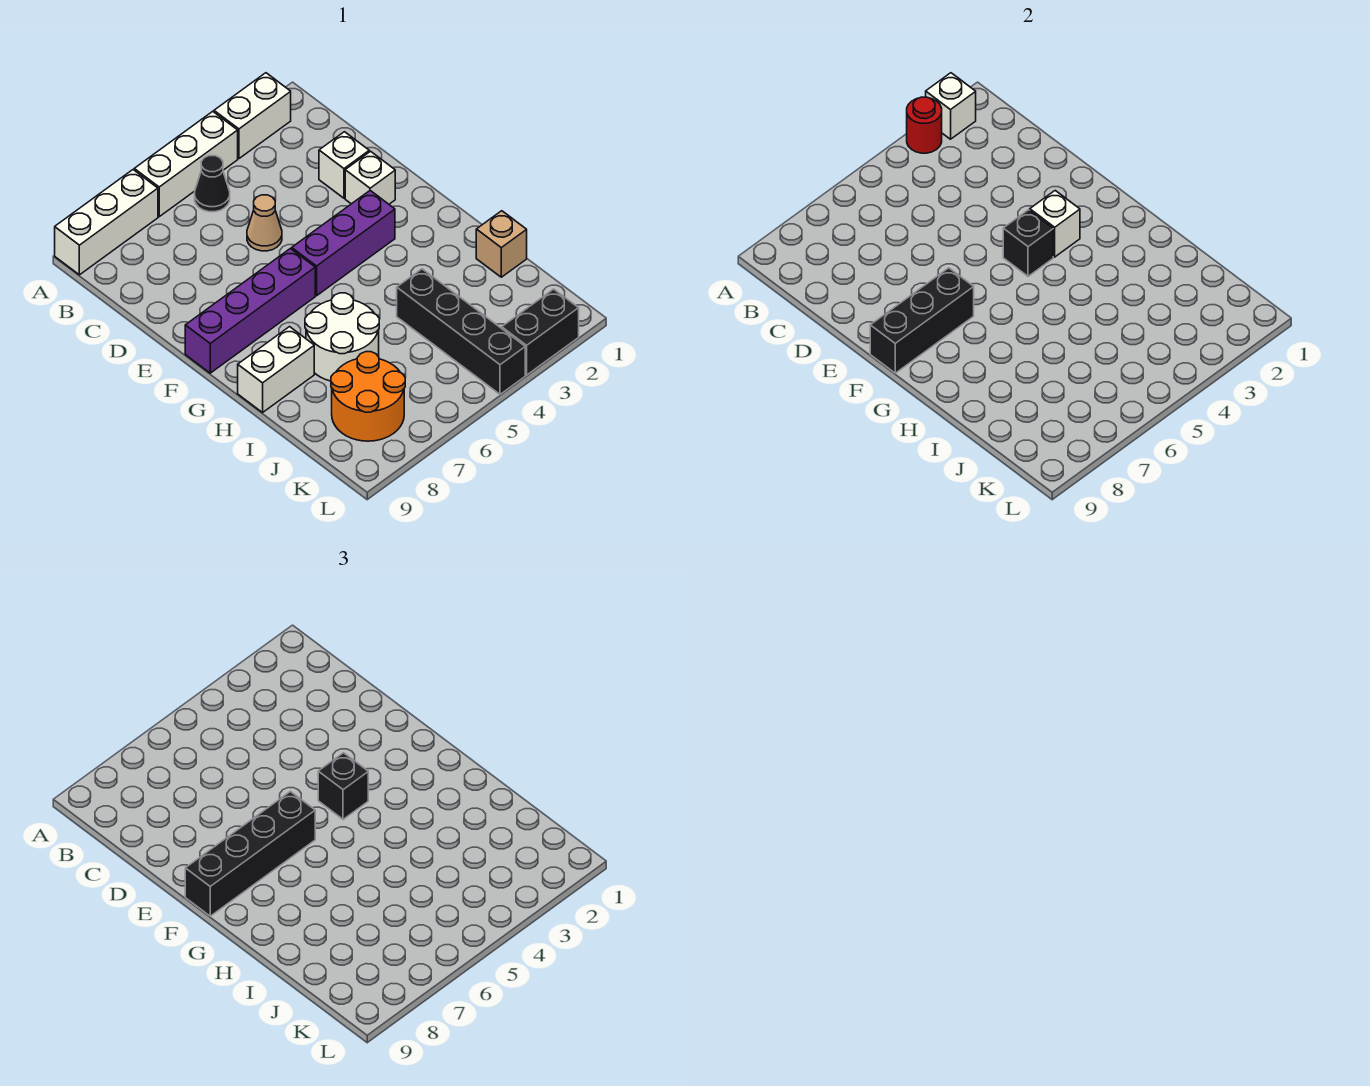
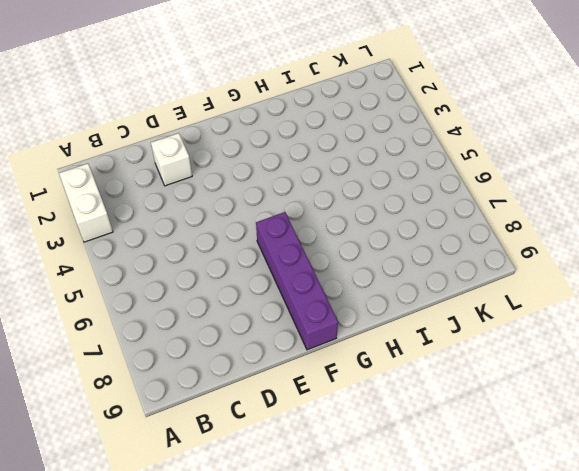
none -> white 1x3 brick [134,111,238,217]
none -> white 1x3 brick [55,170,158,275]
none -> black 1x1 cone [195,156,230,212]

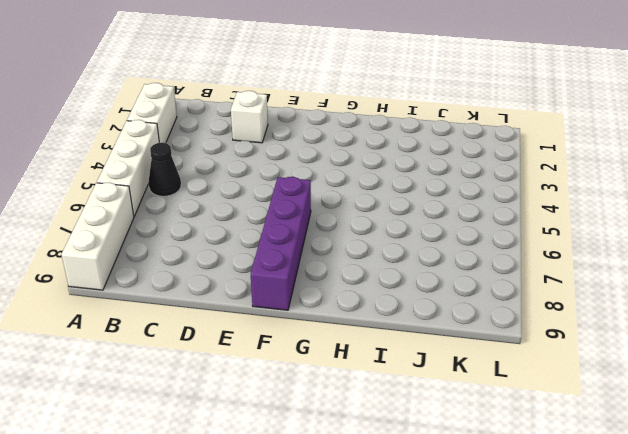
none -> tan 1x1 cone [247,195,282,251]
none -> white 1x1 brick [345,151,395,204]
none -> purple 1x3 brick [292,191,395,296]

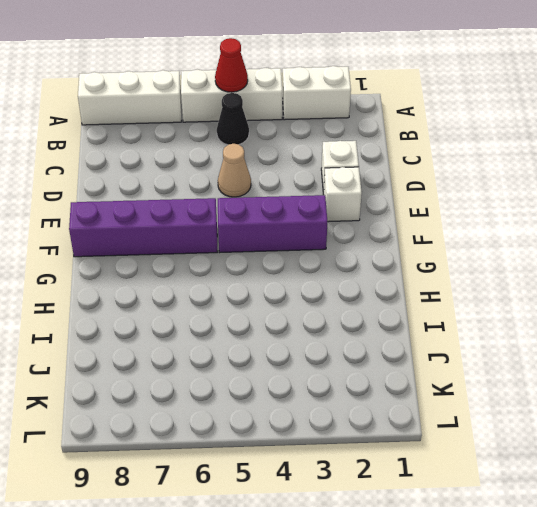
red 1x1 cone [215,38,248,92] -> none
none -> white 2x2 round brick [305,293,379,381]
none -> white 1x2 brick [238,327,314,412]
none -> tan 1x1 brick [476,211,527,277]

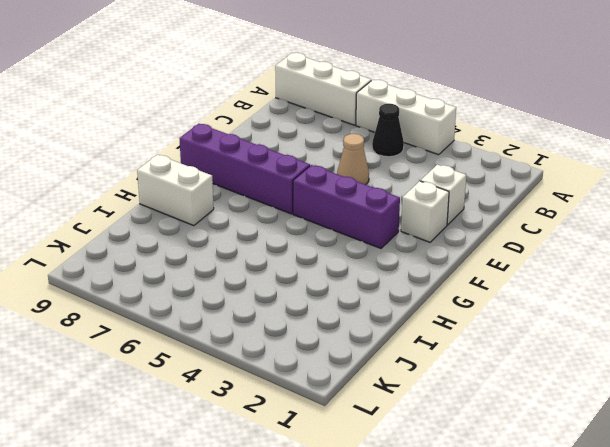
none -> white 1x2 brick [214,73,291,159]
none -> white 2x2 round brick [305,293,379,381]
none -> tan 1x1 brick [476,211,527,277]

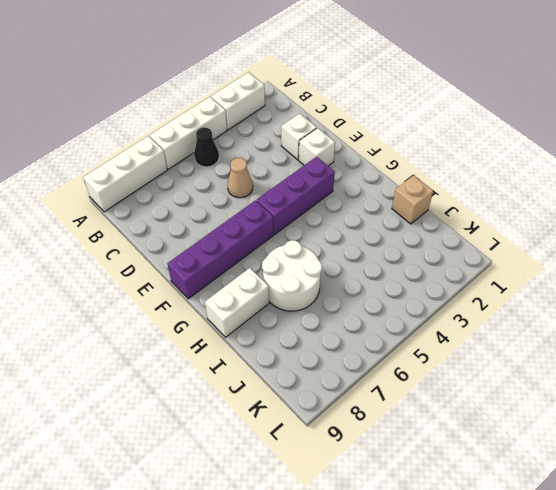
none -> black 1x4 brick [397,269,525,394]
none -> orange 2x2 round brick [331,352,405,441]
none -> black 1x2 brick [502,289,579,375]

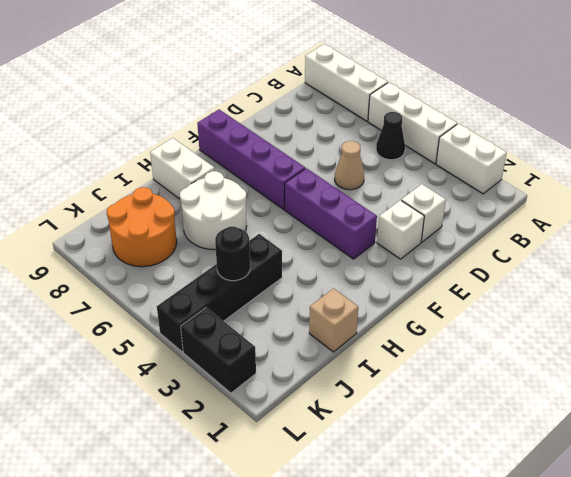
black 1x1 round brick [215,227,250,281] -> none
none -> white 1x1 brick [926,73,976,139]
none -> red 1x1 round brick [907,97,942,153]
none -> white 1x1 brick [1030,191,1080,257]

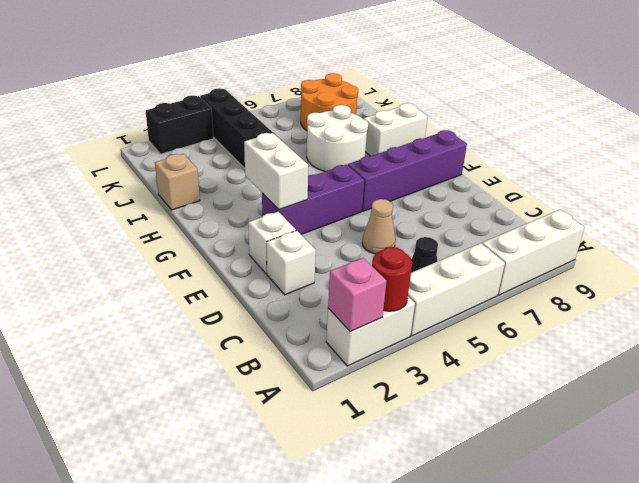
pink 1x1 brick [328,258,386,332] -> white 1x1 brick [926,73,976,139]
white 1x2 brick [244,133,308,210] -> white 1x1 brick [1030,191,1080,257]
none -> black 1x1 brick [1003,210,1053,276]
none -> black 1x3 brick [870,268,974,373]
none -> black 1x1 brick [318,753,368,819]

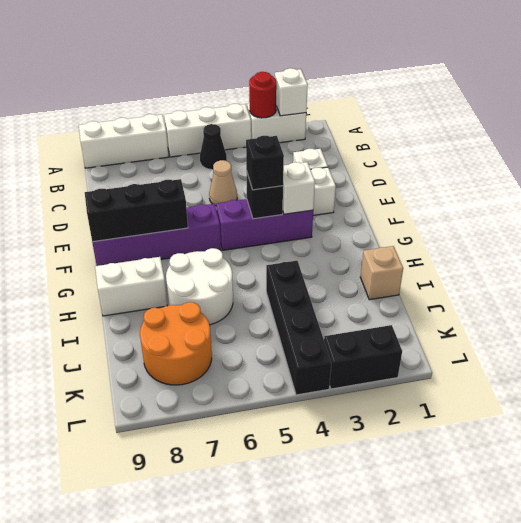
none -> black 1x4 brick [185,792,315,916]

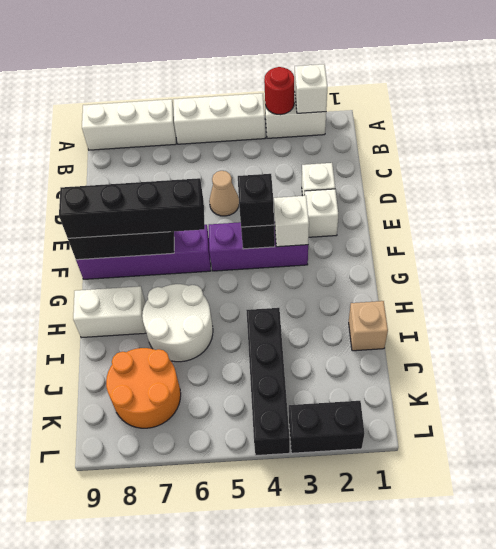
none -> black 1x1 cone [195,156,230,212]

